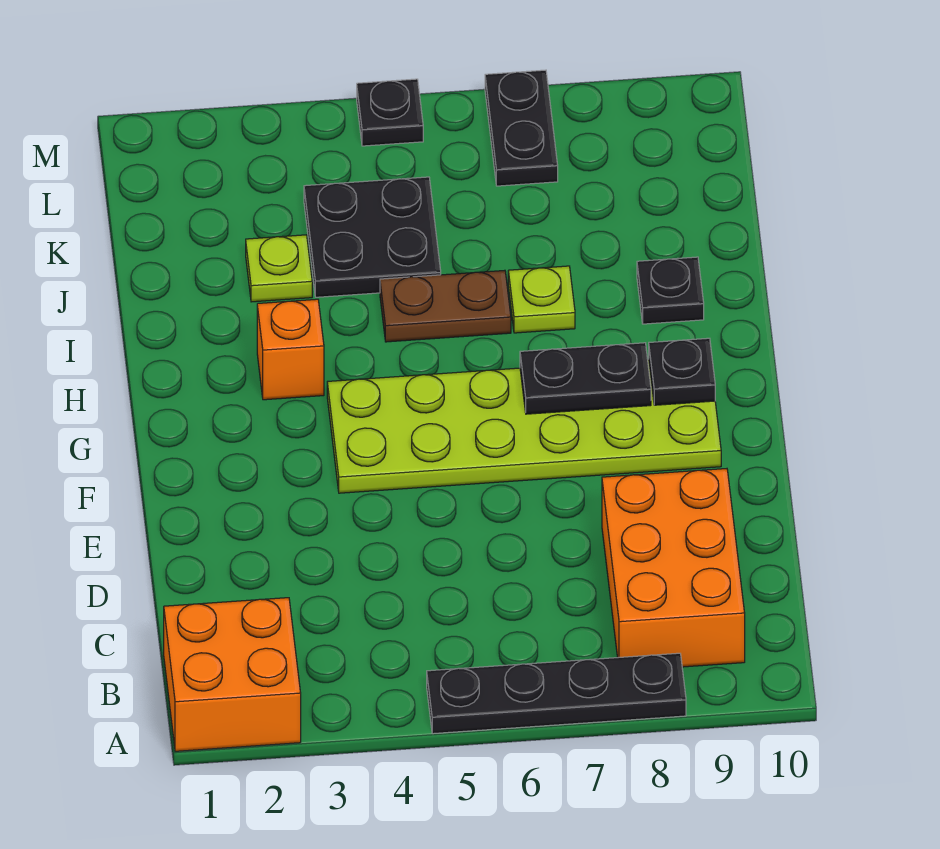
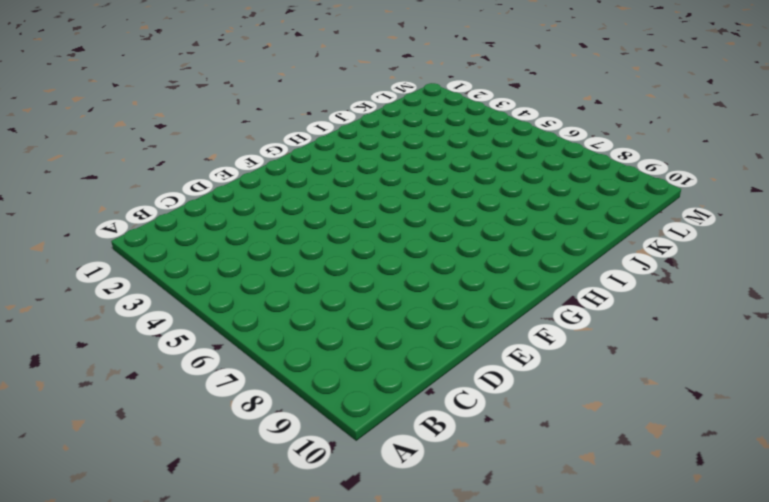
none -> orange 2x2 brick [164,598,301,751]
none -> black 1x4 plate [427,653,686,734]
none -> orange 2x3 brick [602,469,745,667]

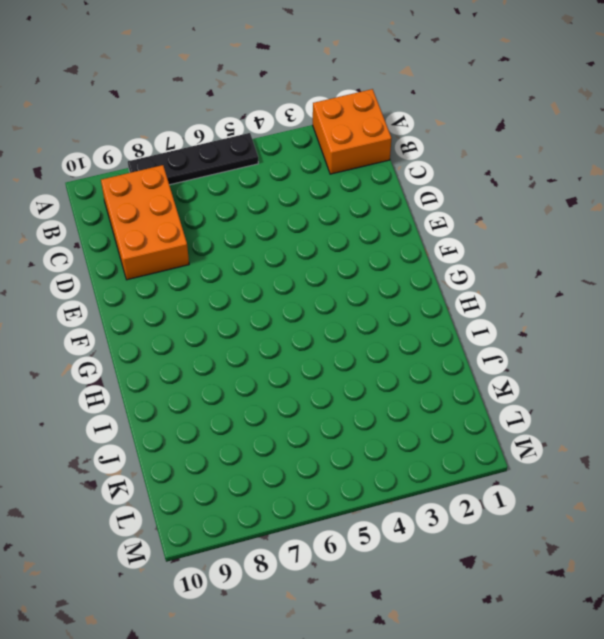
none -> lime 2x6 plate [327,359,721,493]
none -> orange 1x1 brick [257,299,324,400]
none -> brown 1x2 plate [380,270,511,342]

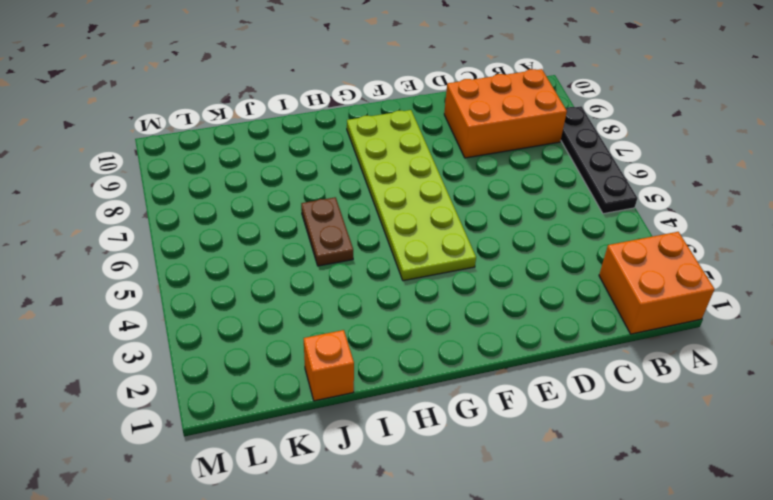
orange 1x1 brick [304,330,354,401] -> orange 1x1 brick moved to [257,299,324,400]
none -> lime 1x1 plate [508,266,575,333]
none -> black 1x1 plate [637,257,704,324]
none -> lime 1x1 plate [246,235,312,302]

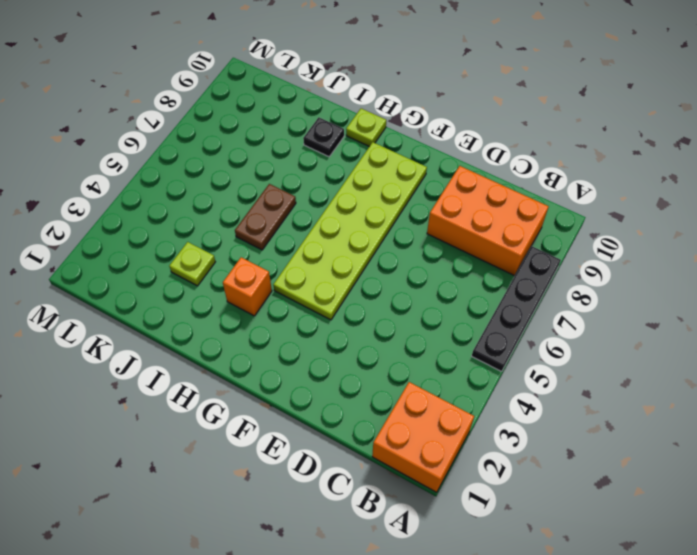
lime 1x1 plate [346,108,386,146] -> lime 1x1 plate moved to [508,266,575,333]
none -> black 2x2 plate [304,177,441,297]
none -> black 1x2 plate [485,70,558,186]
none -> black 1x1 plate [357,79,423,146]

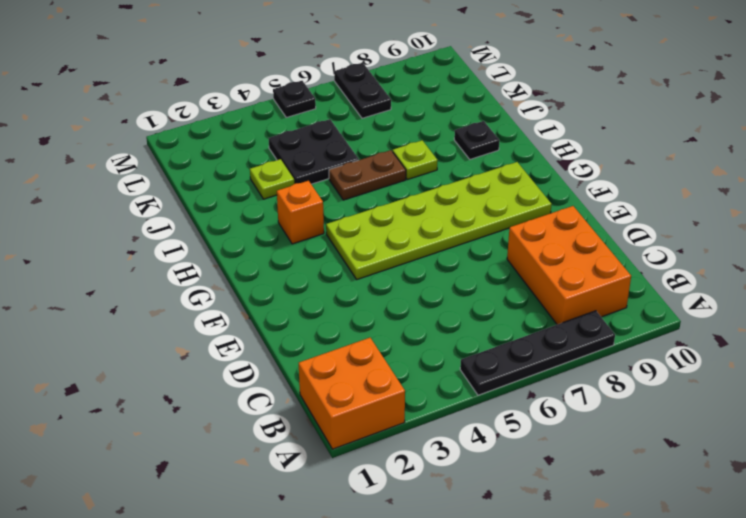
none -> black 1x2 plate [520,343,651,414]
none -> black 1x1 plate [649,338,715,405]

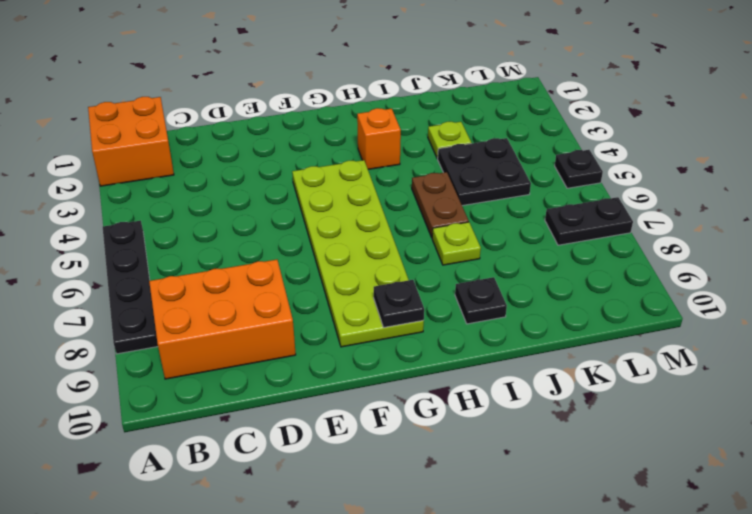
none -> black 1x2 plate [520,343,651,414]

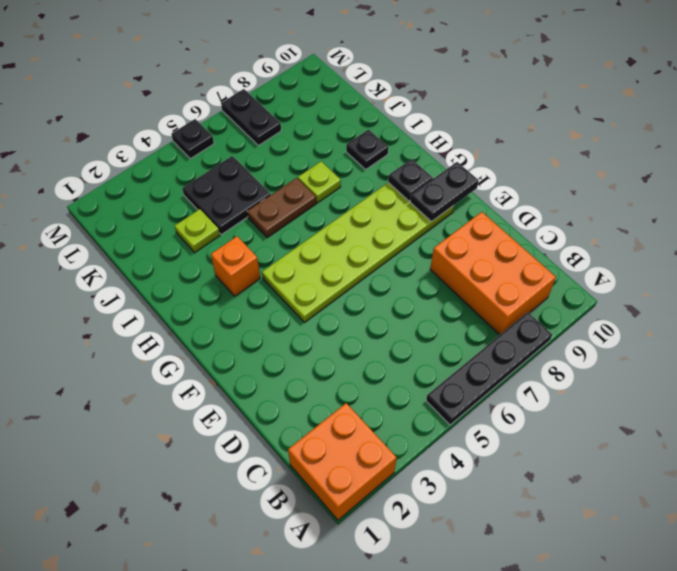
black 1x2 plate [410,162,479,222] -> black 1x2 plate moved to [520,343,651,414]

